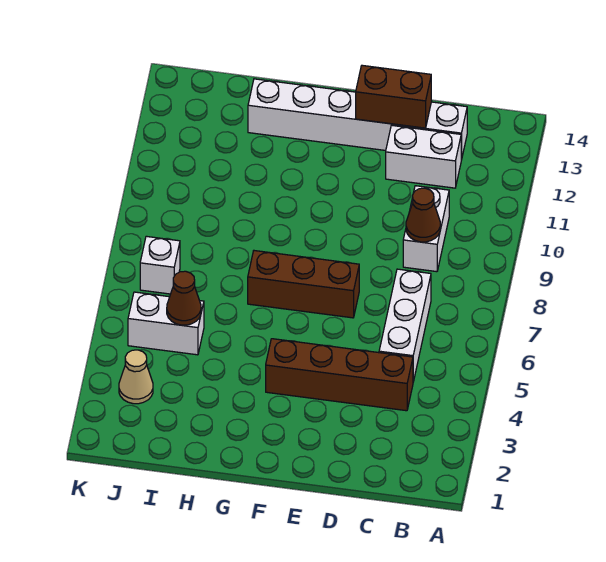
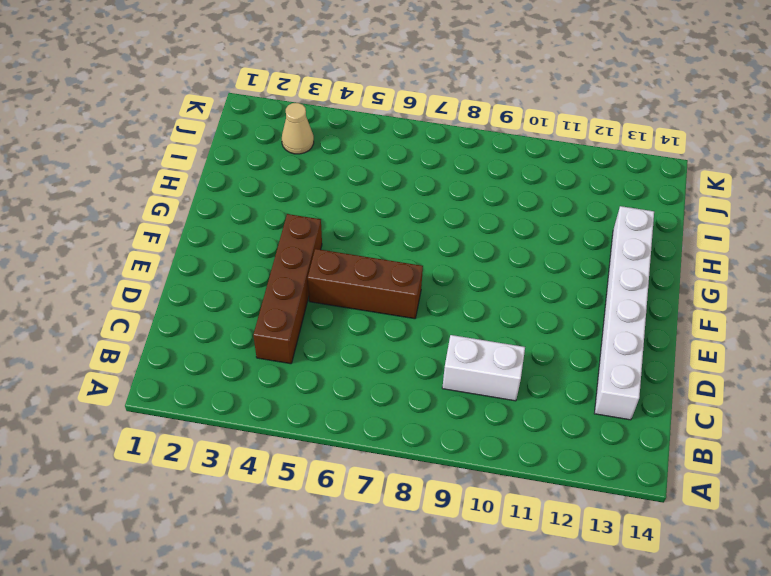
brown 1x3 brick [308,249,423,319] -> brown 1x3 brick turned to [248,251,359,318]
none -> white 1x3 brick [379,269,431,382]
none -> white 1x2 brick [386,125,461,188]
none -> white 1x2 brick [128,292,204,355]

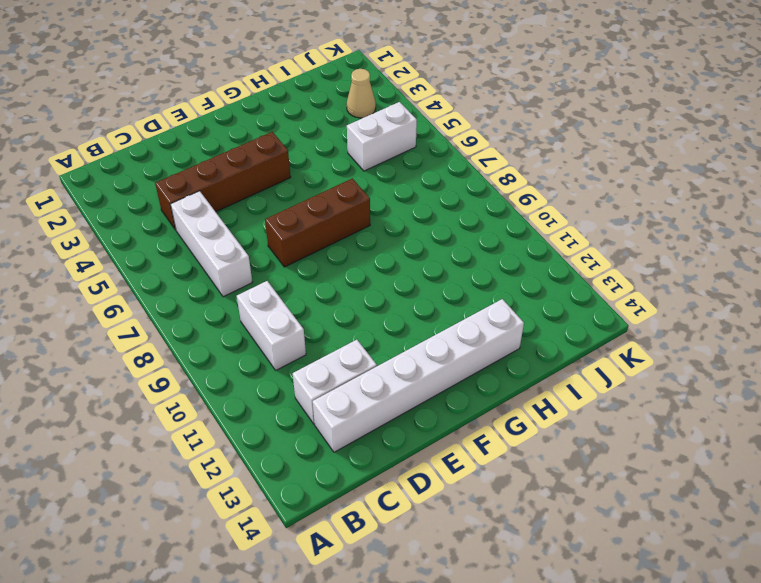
none -> white 1x1 brick [140,236,180,294]
none -> brown 1x1 cone [406,188,440,242]
none -> brown 1x2 brick [356,65,431,128]

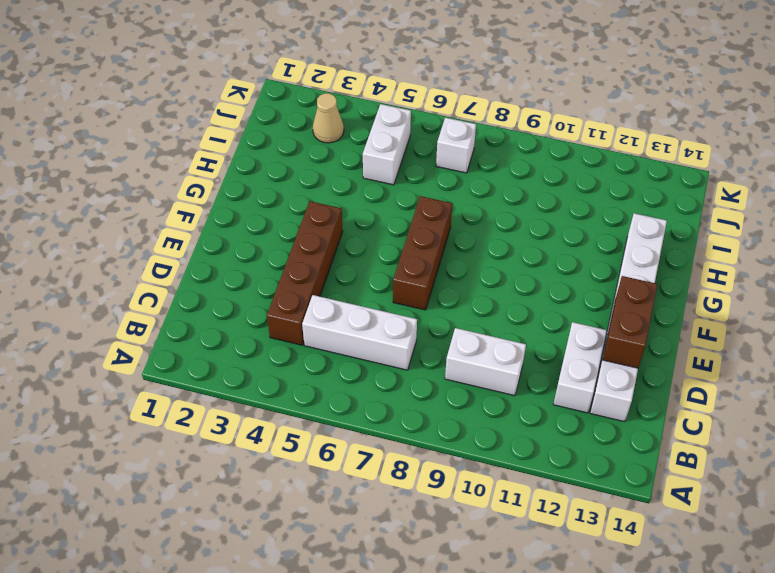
none -> brown 1x1 cone [406,188,440,242]
none -> brown 1x1 cone [167,271,201,325]

